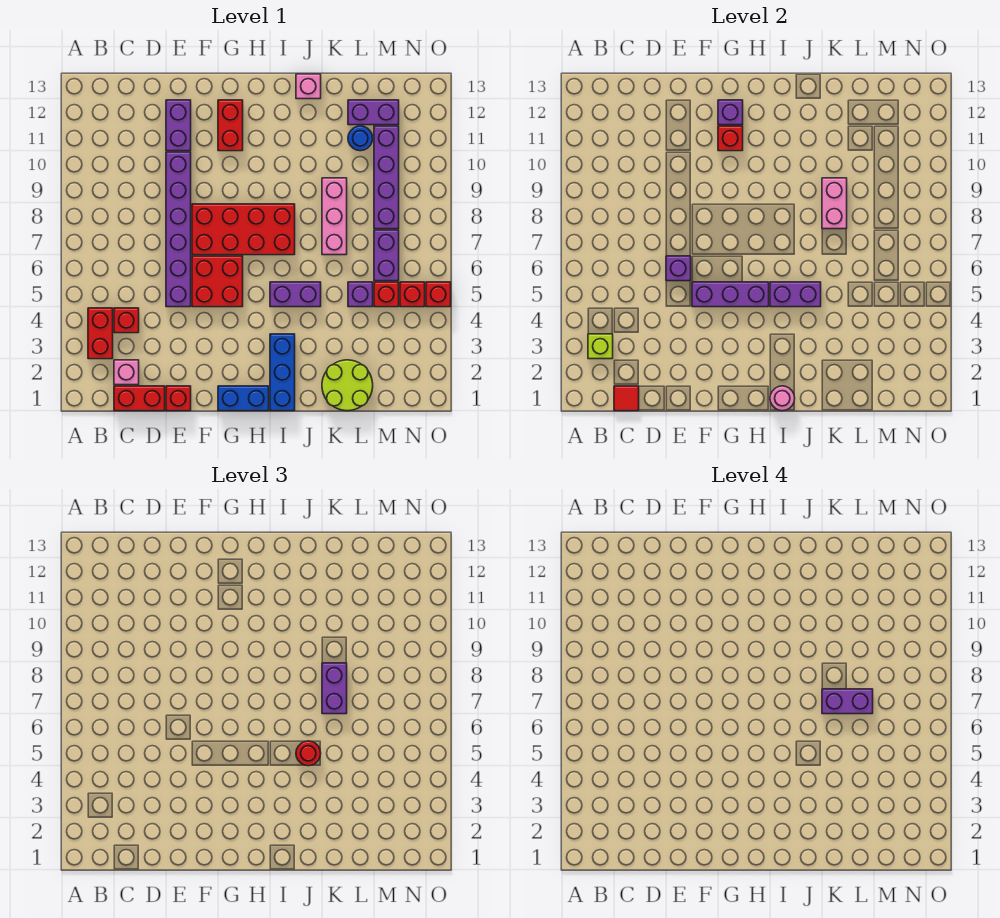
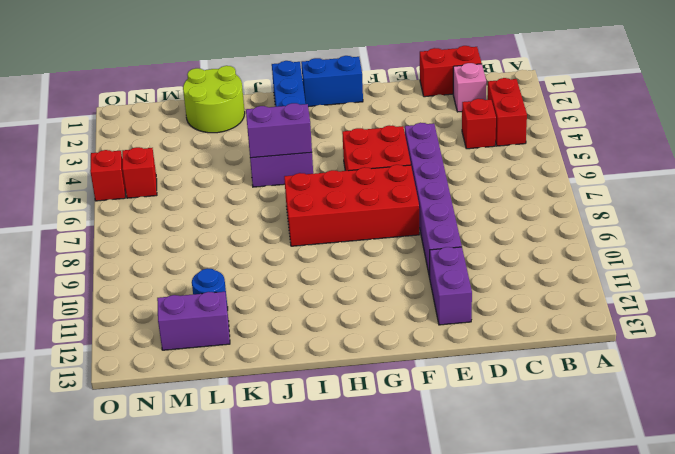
none -> red 1x1 brick [166,386,191,411]
none -> red 1x2 brick [218,100,243,151]
none -> pink 1x1 brick [296,74,321,99]
none -> pink 1x3 brick [322,178,347,255]

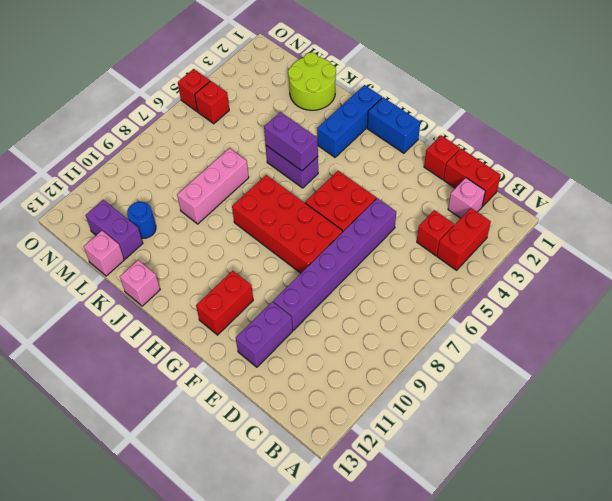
pink 1x1 brick [84,231,124,276] -> none
none -> purple 1x1 brick [348,282,373,307]
none -> red 1x1 brick [374,282,399,307]
none -> purple 1x2 brick [374,230,399,281]
none -> purple 1x4 brick [374,126,399,229]

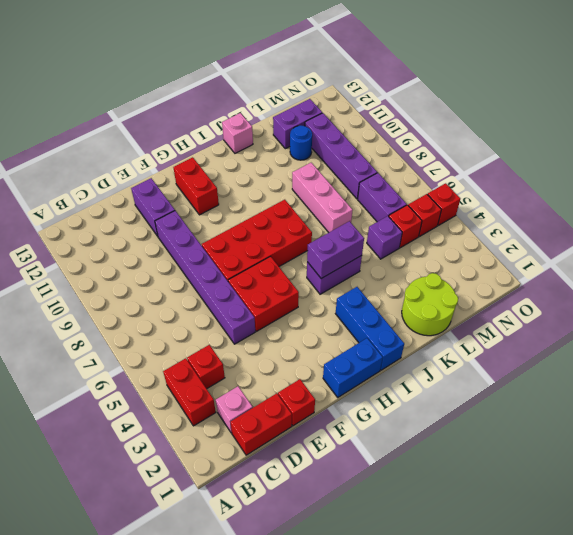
none -> lime 1x1 brick [588,334,613,359]
none -> red 1x1 tile [614,386,639,411]
none -> purple 1x1 brick [666,256,691,281]
none -> purple 1x3 brick [692,282,769,307]

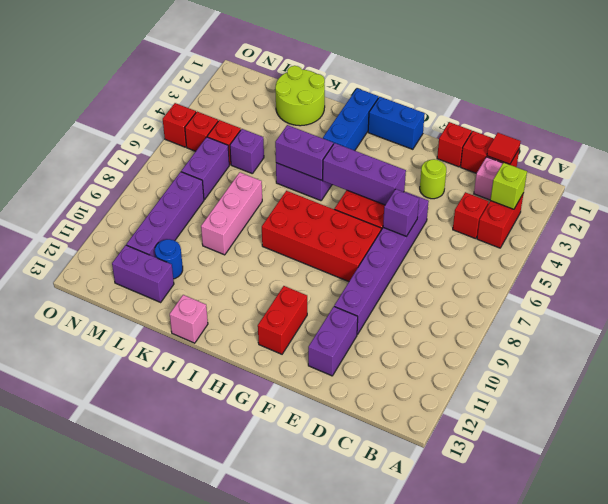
lime 1x1 round brick [420,159,446,199] -> none
none -> red 1x1 brick [718,126,743,151]
none -> purple 1x1 brick [718,100,743,125]
none -> pink 1x1 round brick [770,386,795,411]
none -> pink 1x2 brick [822,178,847,229]

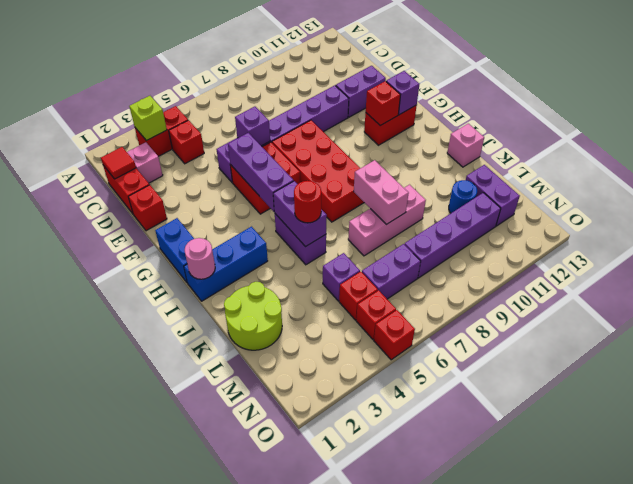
pink 1x2 brick [354,160,409,225] -> pink 1x2 brick turned to [822,178,847,229]
none -> purple 1x2 brick [322,663,347,714]
none -> purple 1x2 brick [822,689,873,714]

